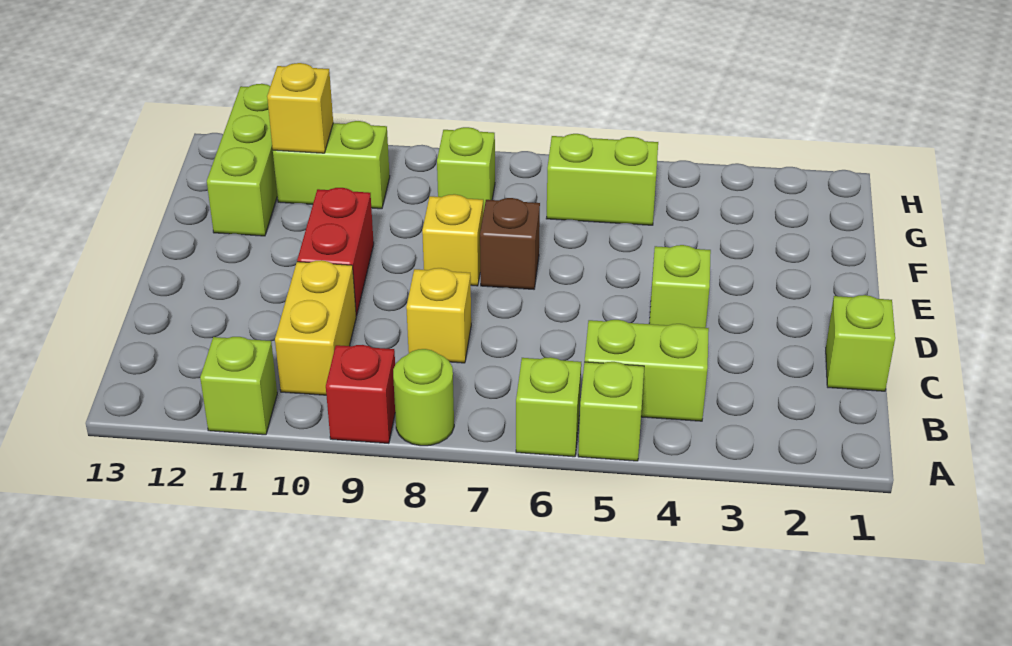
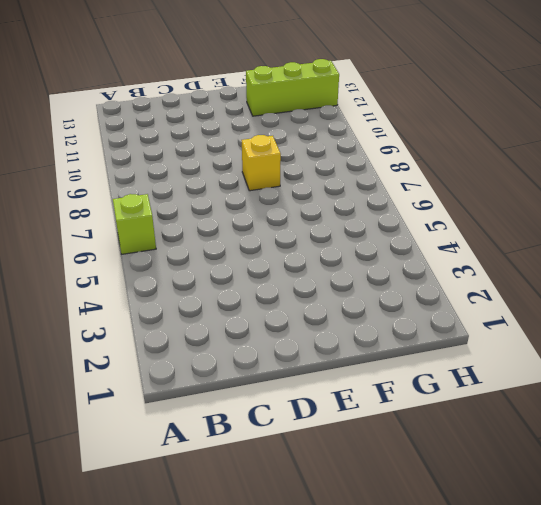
none -> lime 1x1 brick [578,362,644,461]
none -> lime 1x1 round brick [393,349,454,446]
none -> red 1x1 brick [326,345,395,443]

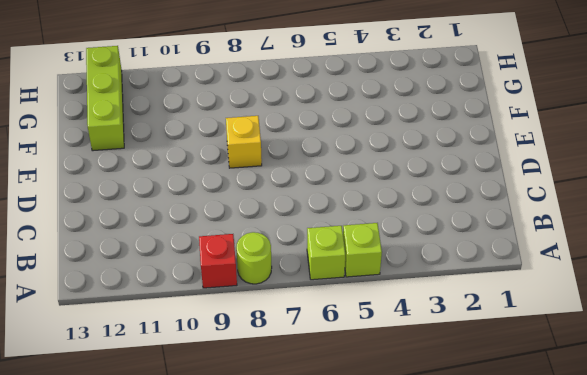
none -> lime 1x1 brick [200,337,277,435]
none -> lime 1x2 brick [585,320,709,421]
none -> yellow 1x2 brick [275,260,356,395]

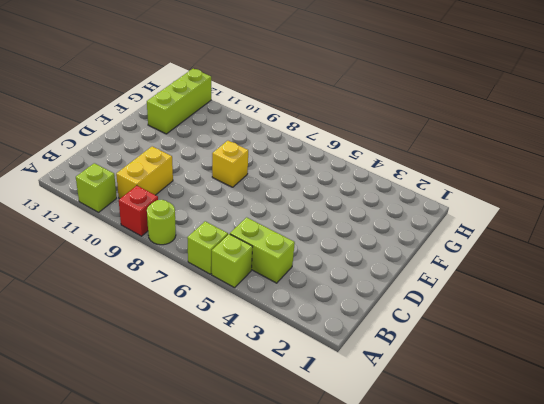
none -> lime 1x1 brick [826,295,895,391]
none -> yellow 1x1 brick [406,268,471,363]
none -> lime 1x1 brick [649,245,711,328]

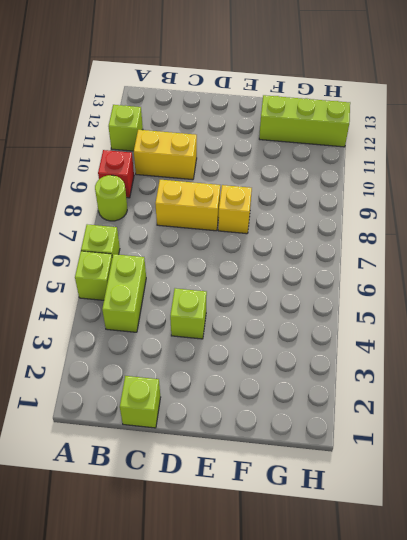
yellow 1x2 brick [155,180,220,231] -> yellow 1x1 brick [406,268,471,363]
none -> red 1x2 brick [297,188,374,316]
none -> brown 1x1 brick [480,198,540,289]
none -> lime 1x2 brick [546,134,658,225]

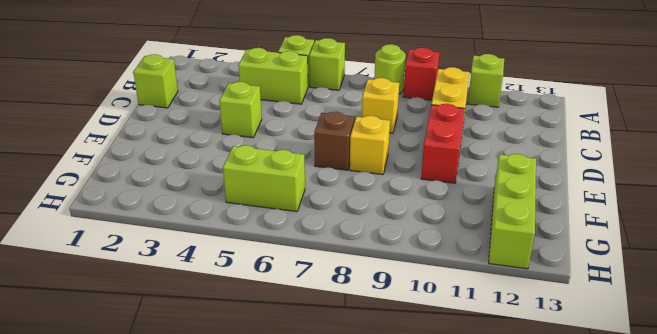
none -> lime 1x1 brick [437,127,495,213]
none -> lime 1x2 brick [273,121,390,209]
none -> yellow 1x1 brick [267,63,333,153]

